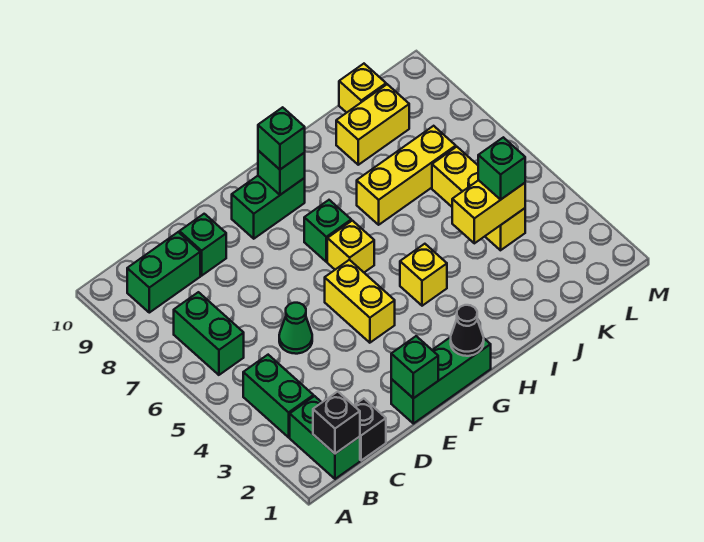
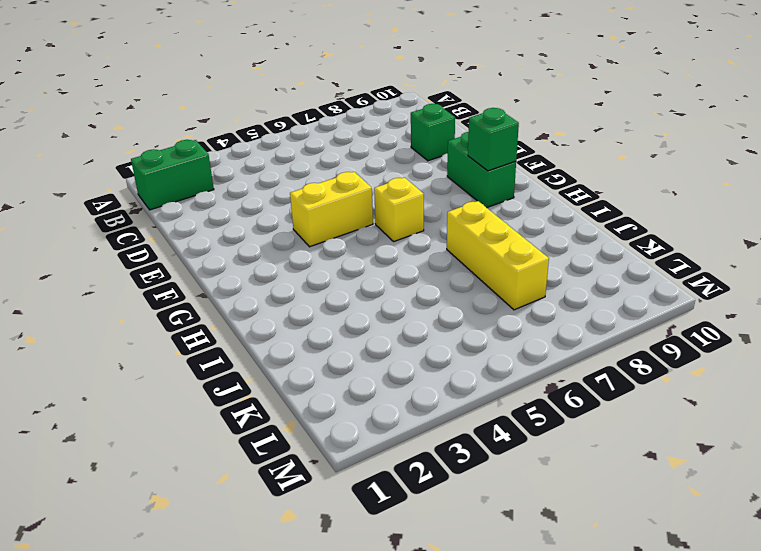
none -> green 1x2 brick [243,355,313,437]
none -> green 1x2 brick [174,292,244,375]
none -> green 1x2 brick [127,232,200,313]

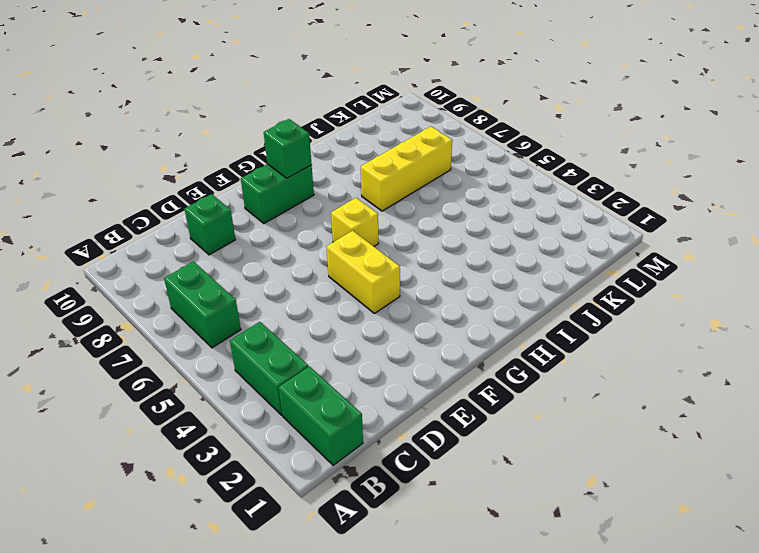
none -> green 1x2 brick [127,232,200,313]
none -> black 1x1 brick [354,399,386,461]
none -> green 1x1 cone [279,303,312,354]

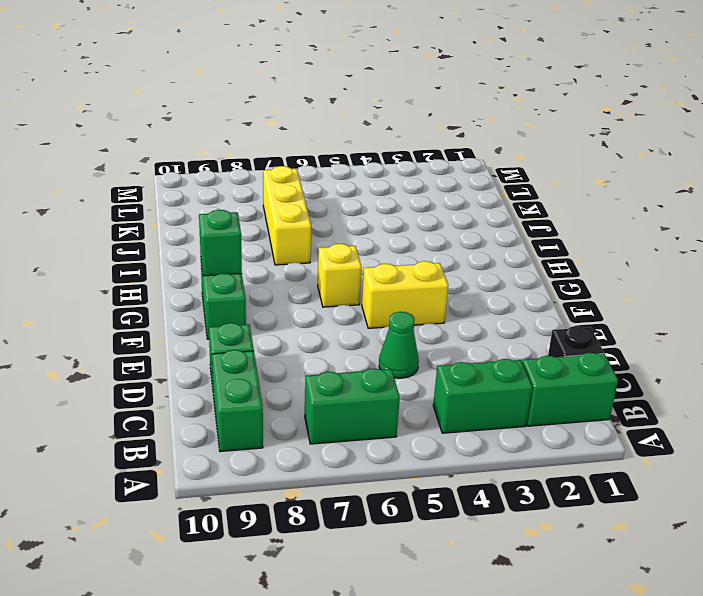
none -> green 1x3 brick [391,337,491,424]
none -> green 1x1 brick [304,200,351,262]
none -> yellow 1x1 brick [400,244,447,306]

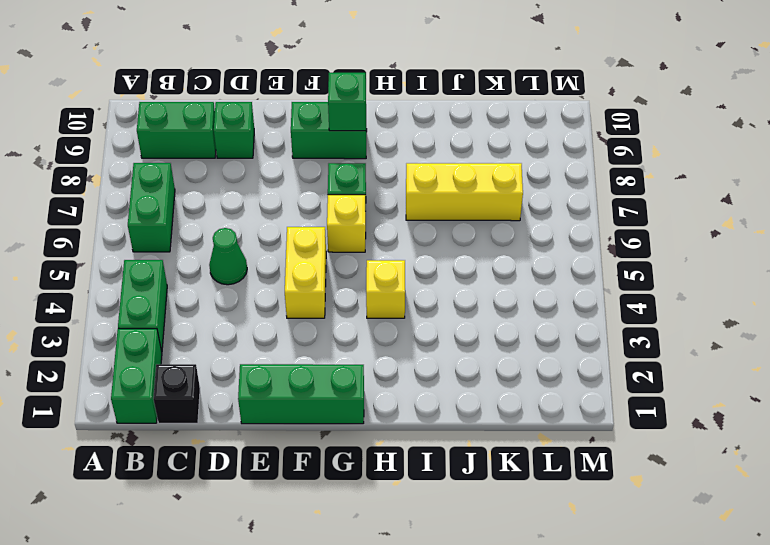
none -> yellow 1x2 brick [336,84,409,165]
none -> yellow 1x3 brick [432,147,525,250]
none -> yellow 1x1 brick [339,64,386,113]

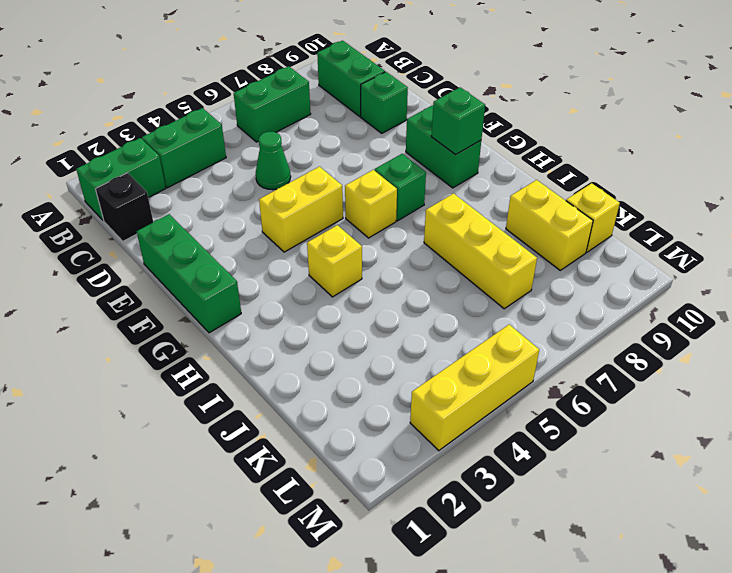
yellow 1x3 brick [410,325,539,451] -> yellow 1x3 brick moved to [432,147,525,250]
none -> black 1x1 brick [313,392,360,454]
none -> green 1x1 brick [391,336,438,398]
none -> black 1x1 cone [451,305,484,356]

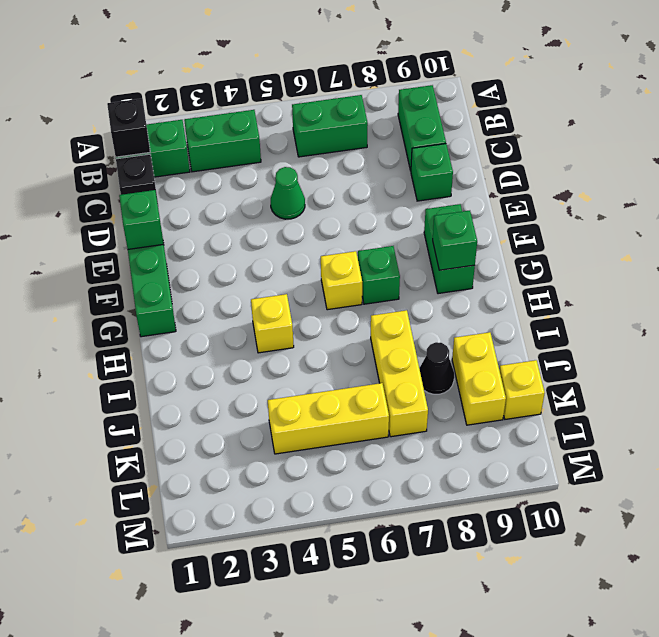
black 1x1 cone [419,342,454,394] -> black 1x1 cone moved to [451,305,484,356]
none -> yellow 1x2 brick [325,260,395,343]
none -> yellow 1x2 brick [452,180,525,243]
none -> green 1x1 brick [258,107,305,169]

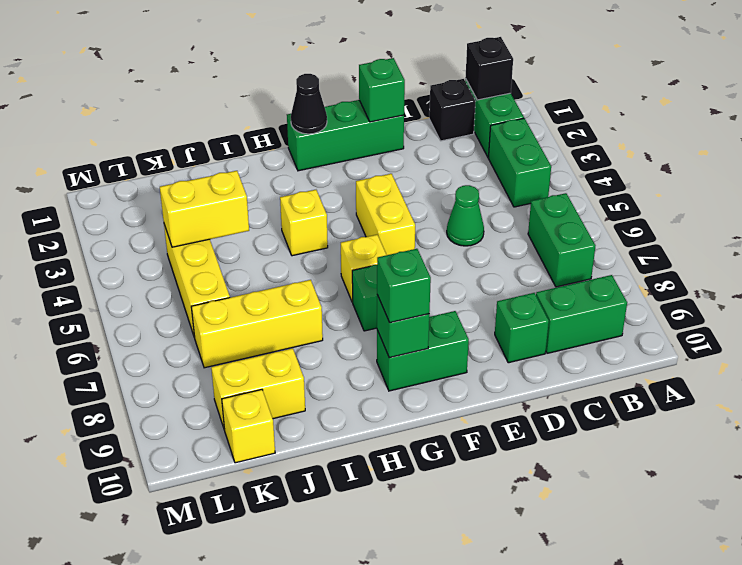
none -> green 1x1 brick [478,137,525,199]

